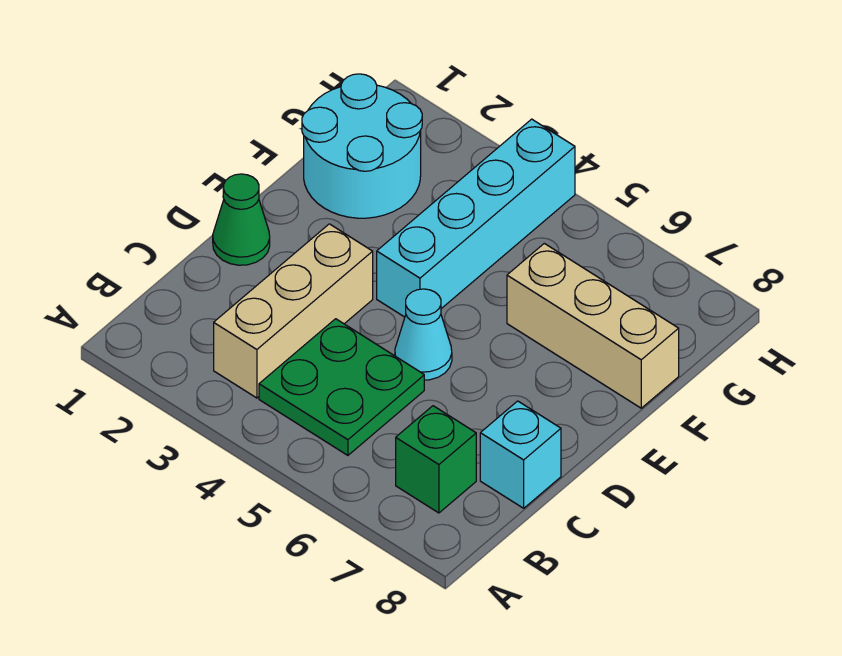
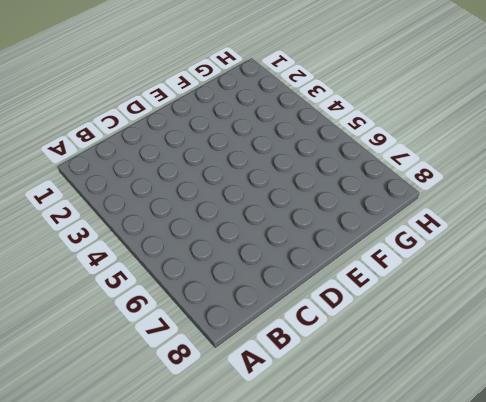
none -> tan 1x3 brick [214,224,373,398]
none -> green 2x2 plate [259,319,424,455]

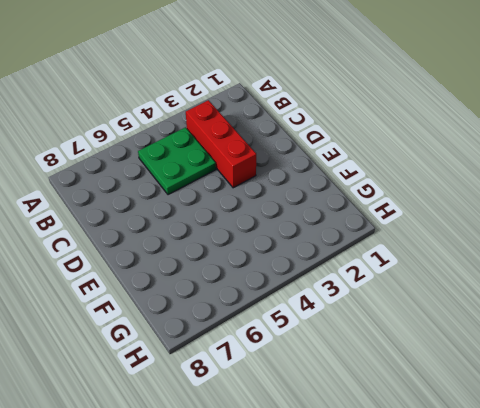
red 1x3 brick [186,100,256,188] -> tan 1x3 brick [214,224,373,398]
none -> green 1x1 brick [396,406,476,513]
none -> cyan 1x1 brick [480,401,561,508]

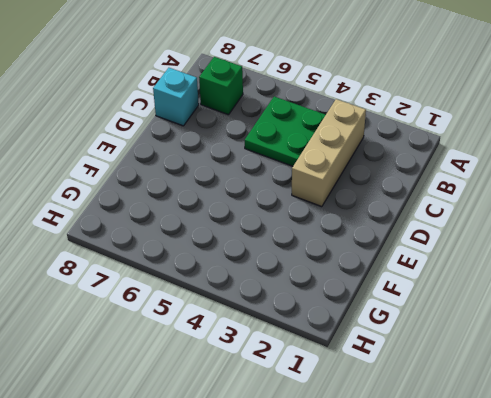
none -> green 1x1 cone [213,174,270,265]
none -> cyan 1x1 cone [395,289,452,380]

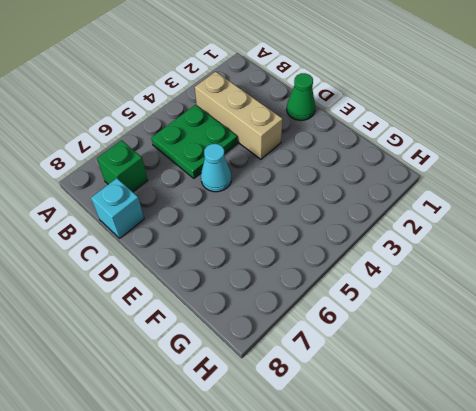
none -> cyan 1x4 brick [377,119,575,317]
none -> cyan 2x2 round brick [302,74,422,218]

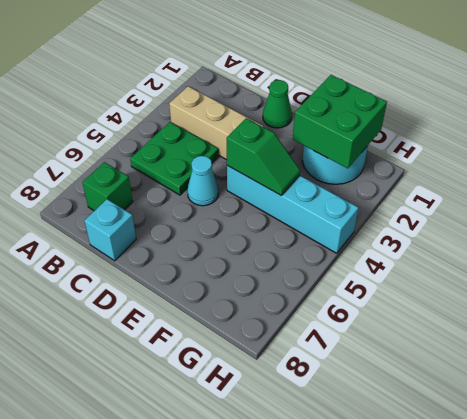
green 1x2 slope [227,118,300,195] -> none
green 2x2 brick [293,75,387,168] -> none
none -> tan 1x3 brick [507,243,679,408]

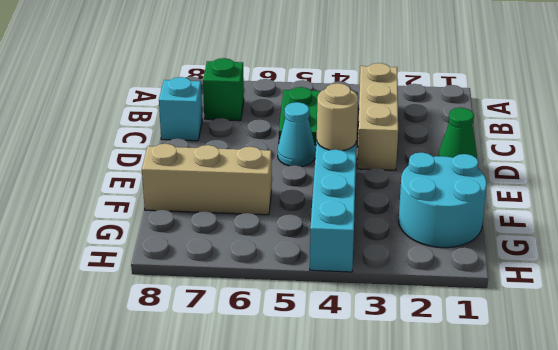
tan 1x1 round brick [317,83,358,151] -> none

